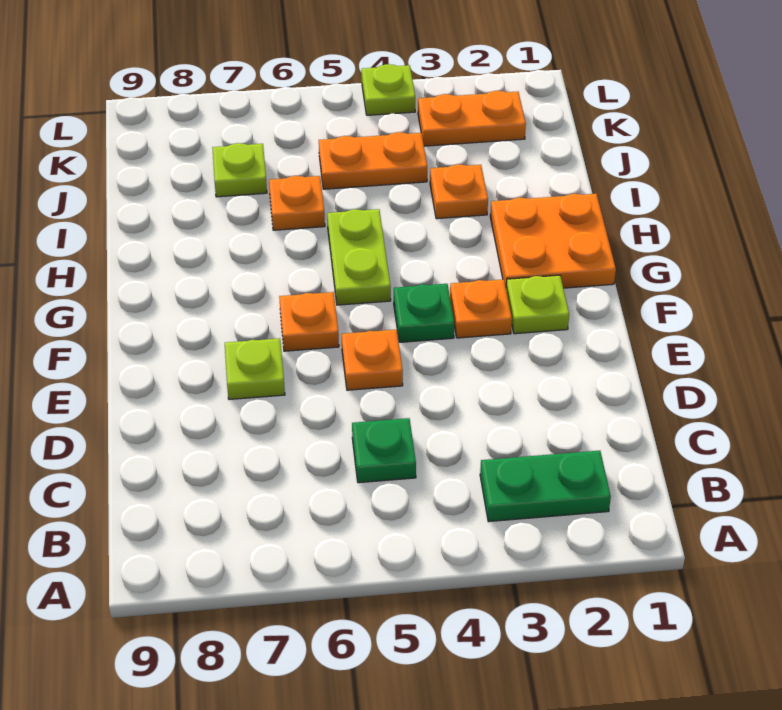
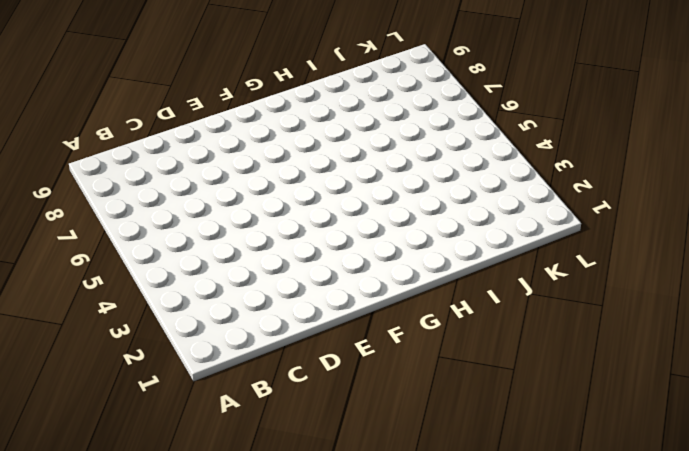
none -> green 1x2 plate [480,451,611,522]
none -> green 1x1 plate [352,418,416,483]
none -> orange 1x1 plate [342,330,403,390]

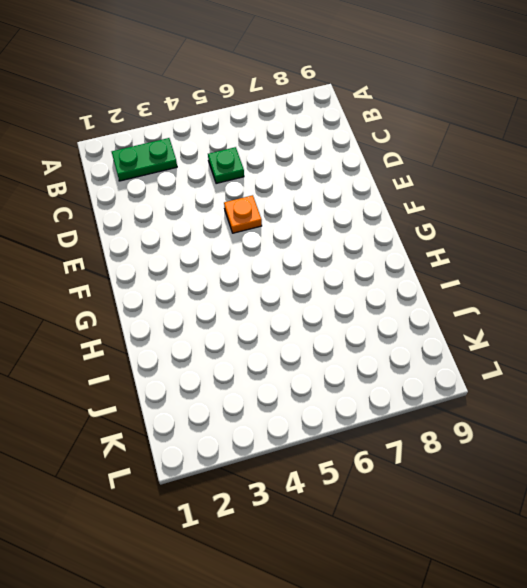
none -> lime 1x1 plate [225,338,285,399]
none -> lime 1x1 plate [506,275,569,334]
none -> orange 1x1 plate [450,279,512,338]

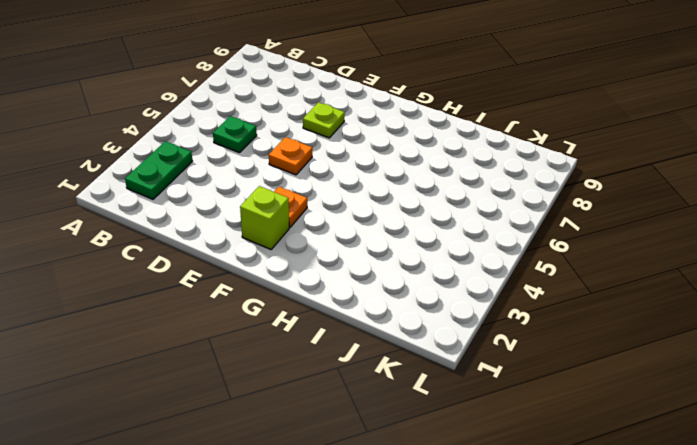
lime 1x1 brick [240,186,289,249] -> lime 1x1 plate [506,275,569,334]
none -> green 1x1 plate [394,284,454,342]
none -> orange 1x1 plate [279,292,339,351]
none -> orange 2x2 plate [490,194,616,288]

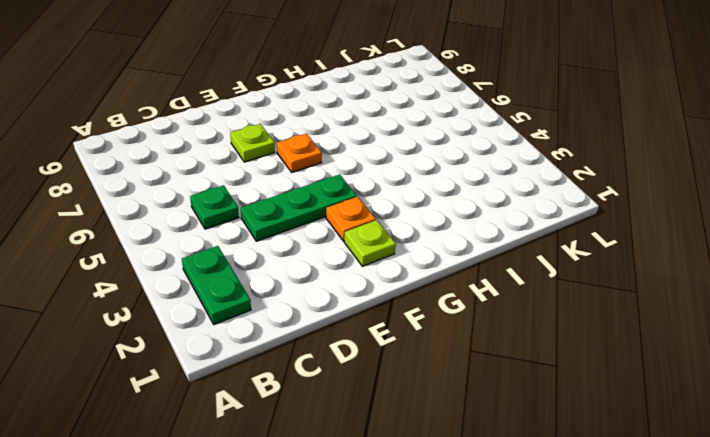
green 1x3 plate [241,175,357,241] -> green 1x1 plate [394,284,454,342]
none -> orange 1x1 plate [342,330,403,390]
none -> orange 2x2 plate [490,194,616,288]
none -> lime 1x2 plate [327,209,391,305]

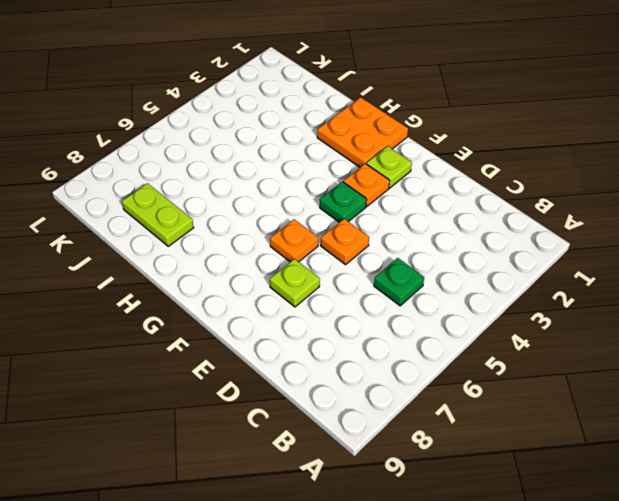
lime 1x2 plate [122,183,194,246] -> lime 1x2 plate moved to [327,209,391,305]
none -> green 1x2 plate [480,451,611,522]
none -> orange 1x1 plate [430,164,488,219]
none -> orange 1x1 plate [269,176,325,230]

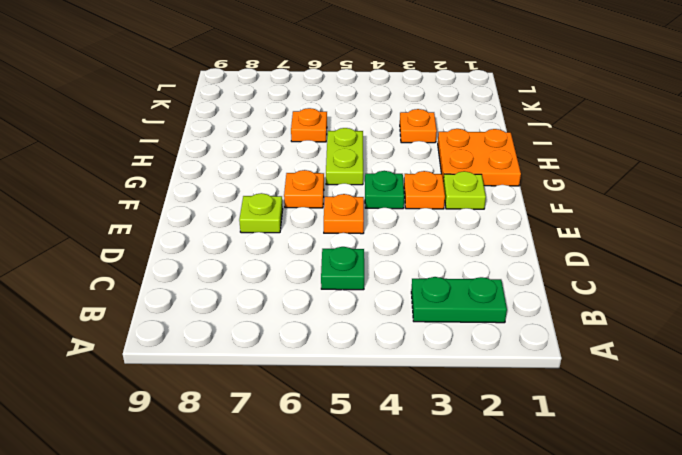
none -> orange 1x2 plate [319,132,427,189]
none -> lime 1x1 plate [212,143,267,197]
none -> orange 1x2 plate [418,91,526,146]

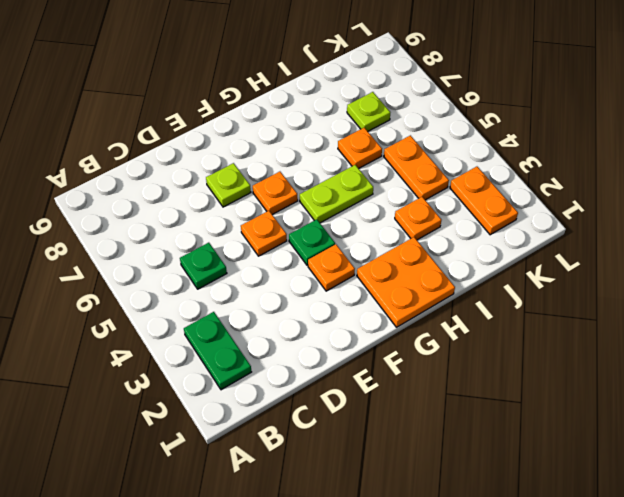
none -> lime 1x1 plate [506,275,569,334]
none -> lime 1x1 plate [362,64,415,115]

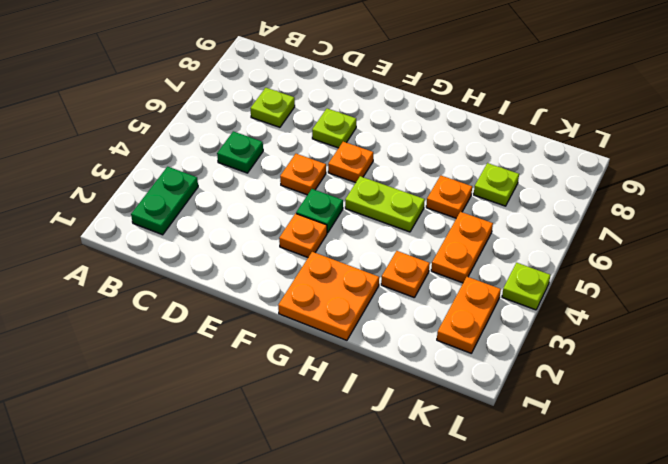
lime 1x1 plate [250,88,295,127] -> lime 1x1 plate moved to [506,275,569,334]

